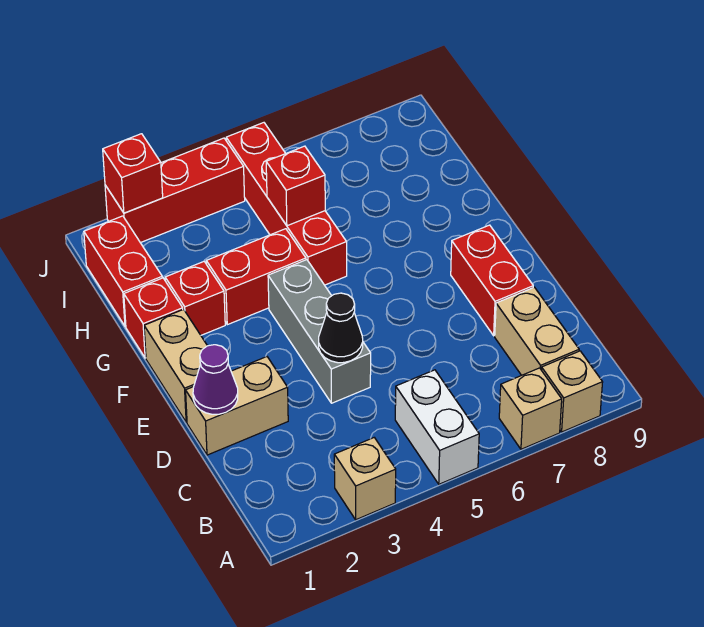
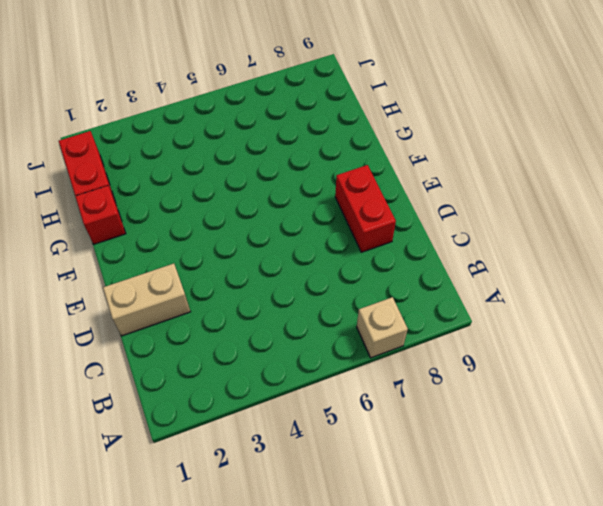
none -> tan 1x1 brick [334,438,396,520]
none -> white 1x2 brick [395,370,479,484]
none -> tan 1x1 brick [542,351,603,432]

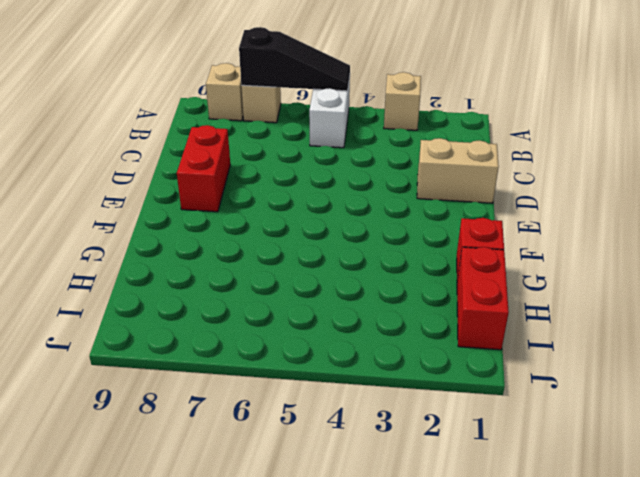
black 1x3 slope [239,27,350,91] -> none
none -> tan 1x2 brick [495,287,579,375]
none -> grey 1x3 brick [268,260,371,403]
none -> tan 1x2 brick [144,309,207,422]

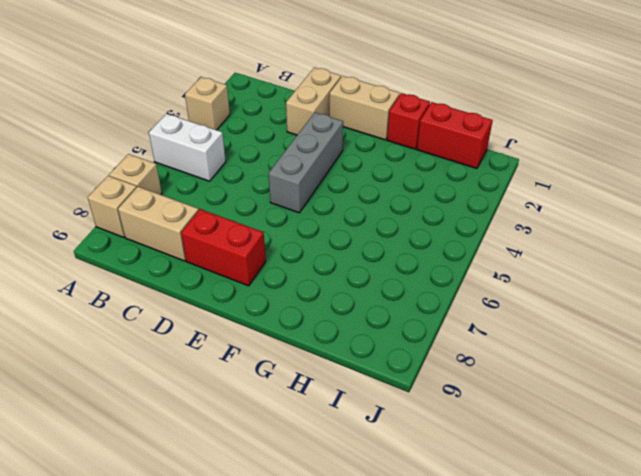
grey 1x3 brick [269,113,343,213] -> grey 1x3 brick turned to [268,260,371,403]
none -> red 1x1 brick [165,261,225,335]
none -> red 1x2 brick [206,229,306,325]
none -> red 1x4 brick [226,123,347,285]

